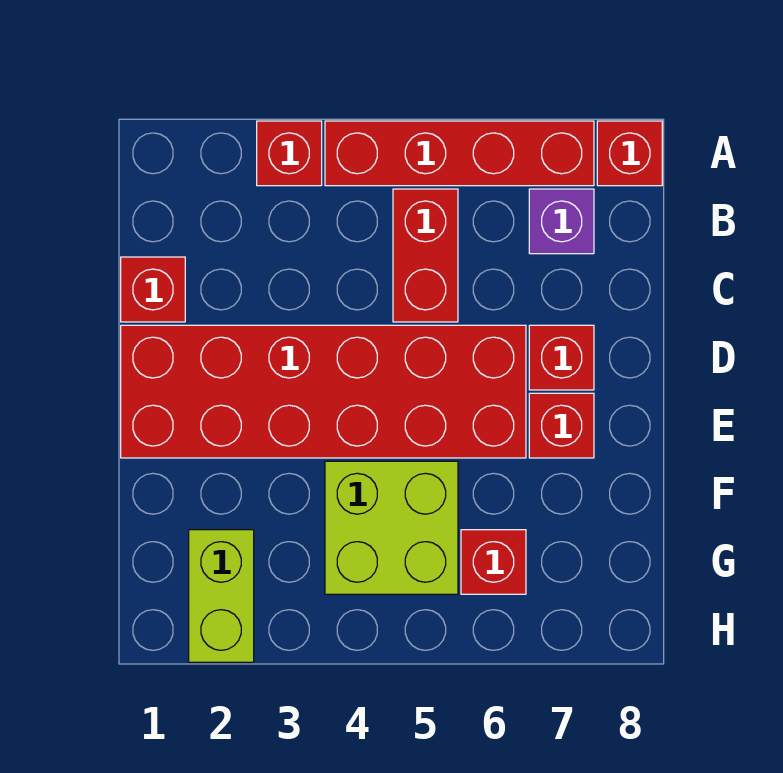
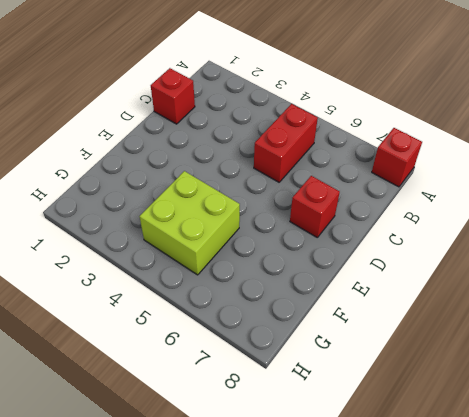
none -> red 1x1 brick [257,121,322,186]
none -> red 1x4 brick [325,121,594,186]
none -> purple 1x1 brick [529,189,594,254]

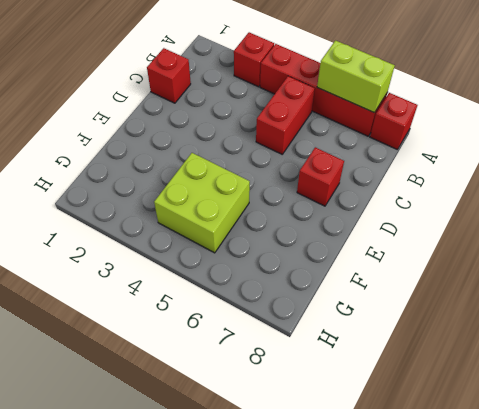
lime 1x2 brick [317,41,395,113] -> lime 1x2 brick turned to [189,530,254,662]
none -> purple 1x1 brick [529,189,594,254]
none -> red 2x6 brick [121,325,526,458]
none -> red 1x1 brick [529,393,594,458]

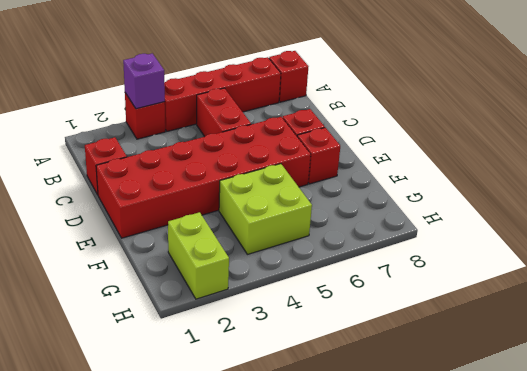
purple 1x1 brick [123,53,165,109] -> purple 1x1 brick moved to [529,189,594,254]
none -> red 1x1 brick [461,530,526,594]

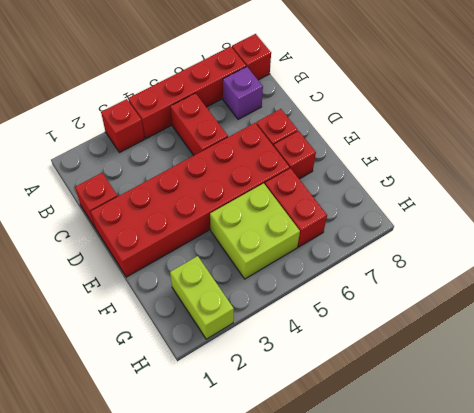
red 1x2 brick [265,168,327,247] -> red 1x1 brick [461,530,526,594]

